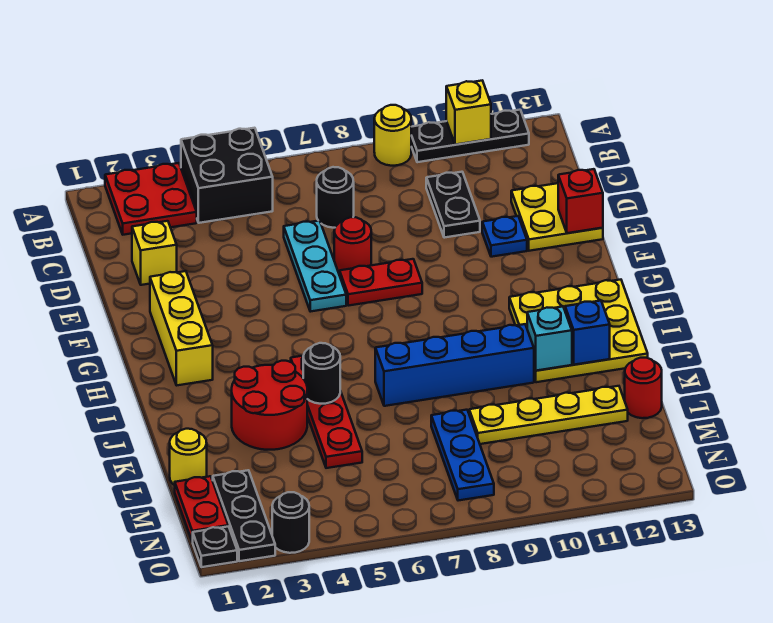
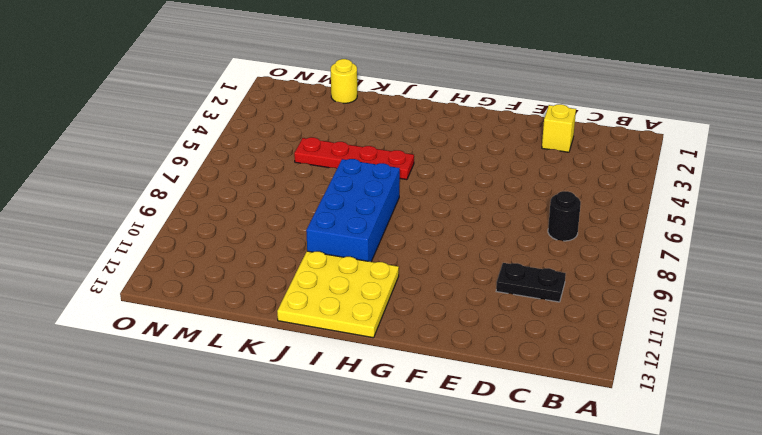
blue 2x4 brick [306,159,400,262] -> blue 1x4 brick [375,324,534,406]
none -> red 2x2 plate [105,163,197,235]
none -> black 2x2 brick [181,128,273,223]
none -> yellow 1x1 round brick [374,105,411,166]
none -> black 1x3 plate [411,110,529,162]

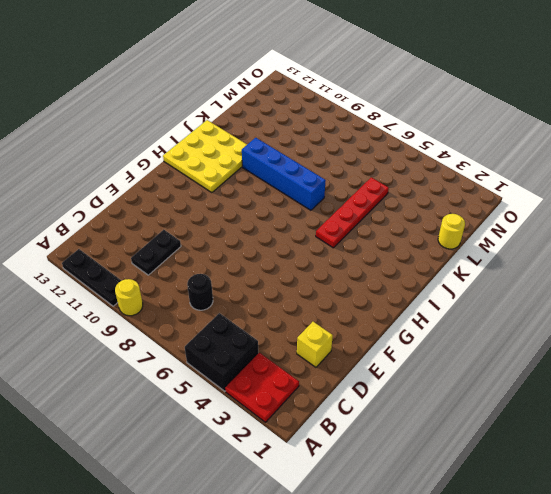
none -> cyan 1x3 plate [284,221,346,312]
none -> yellow 2x2 plate [511,183,603,251]
none -> red 1x1 round brick [334,217,371,274]
none -> blue 1x1 plate [482,216,527,257]

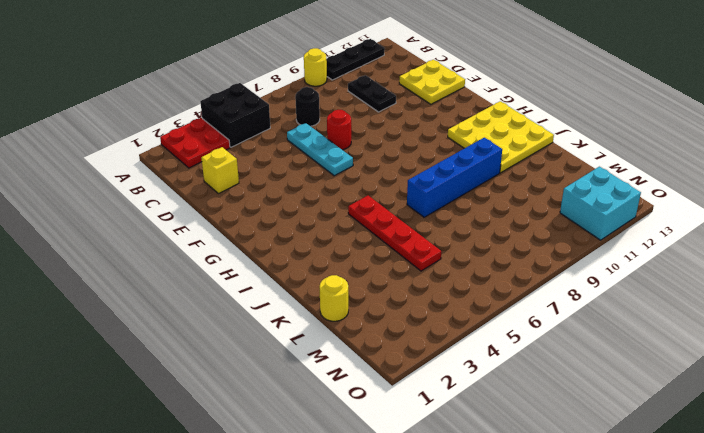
cyan 2x2 brick [560,167,641,240] -> none
none -> blue 1x1 plate [482,216,527,257]
none -> yellow 1x3 brick [150,271,213,385]
none -> red 1x2 plate [340,259,422,306]
none -> red 2x2 round brick [232,361,307,450]

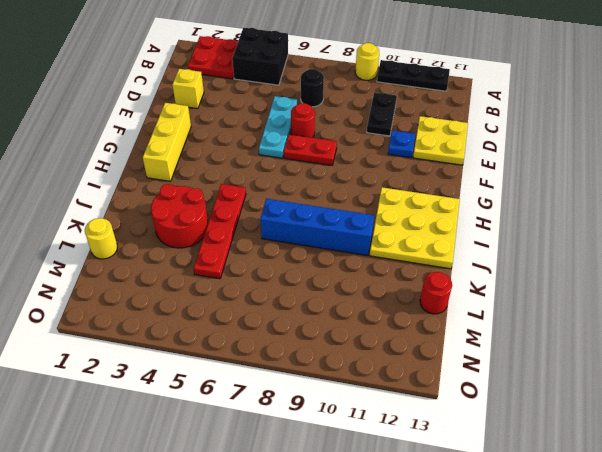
none -> blue 1x3 plate [431,410,494,501]
none -> yellow 1x4 plate [469,386,628,444]
none -> red 1x2 plate [175,476,228,542]
none -> black 1x3 plate [213,470,275,561]

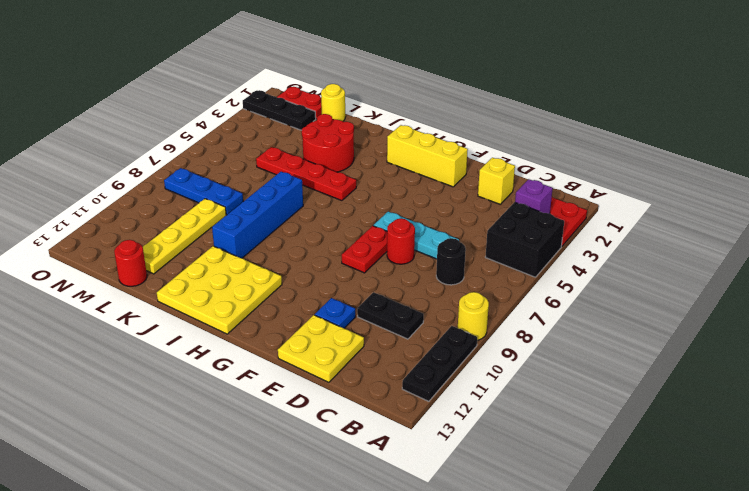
purple 1x1 brick [515,179,553,214] -> none
none -> black 1x1 plate [193,526,237,567]
none -> black 1x1 round brick [272,492,309,553]
none -> yellow 1x1 brick [446,81,491,145]
none -> red 1x1 brick [558,169,603,233]

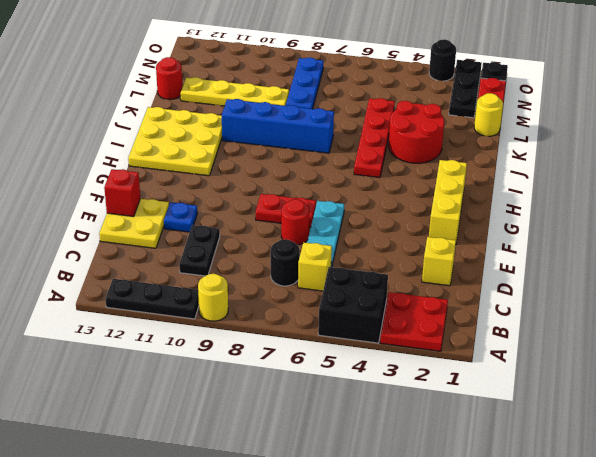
yellow 1x1 brick [298,242,332,291] -> yellow 1x1 brick moved to [446,81,491,145]
none -> black 1x1 round brick [303,343,340,404]
none -> cyan 1x1 brick [527,307,572,371]
none -> blue 1x1 brick [565,301,610,365]

